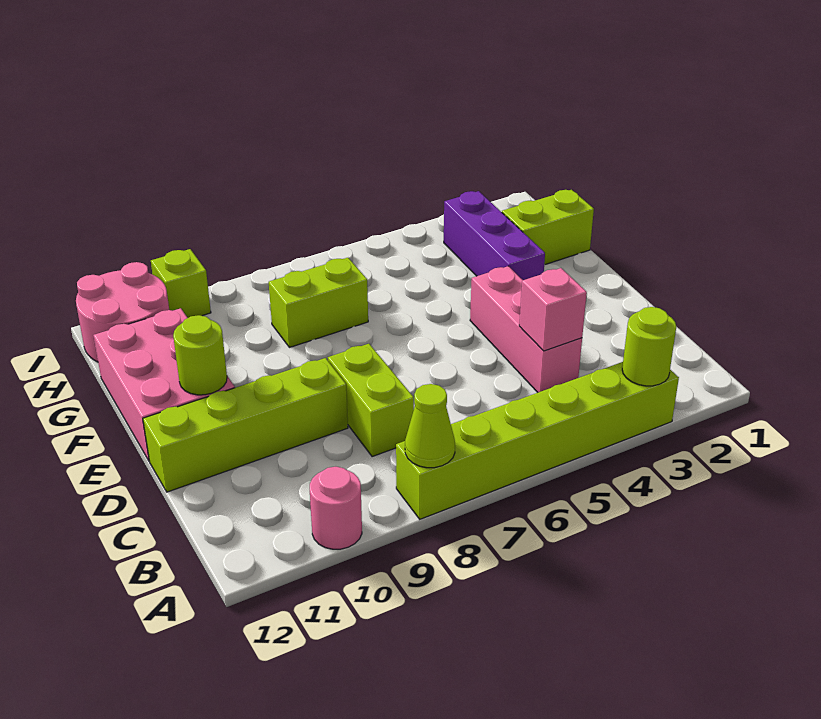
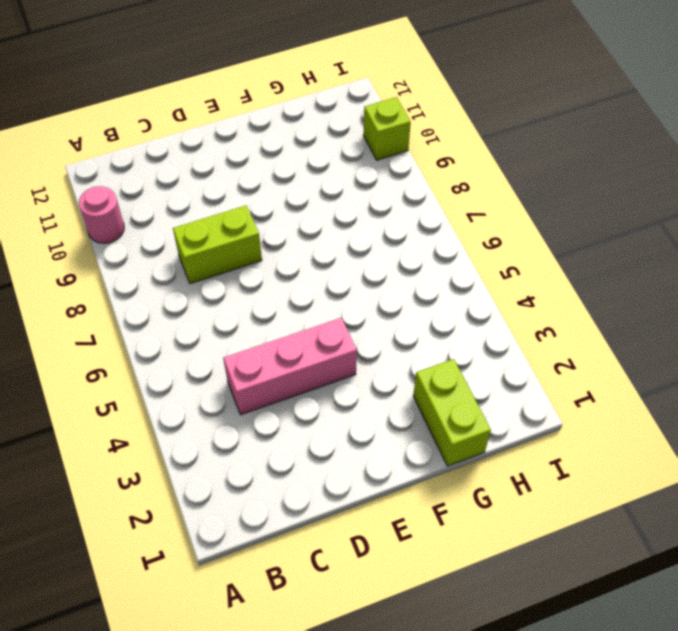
none -> lime 1x6 brick [396,362,679,519]
none -> lime 1x4 brick [143,358,348,492]
none -> pink 2x3 brick [94,308,235,460]

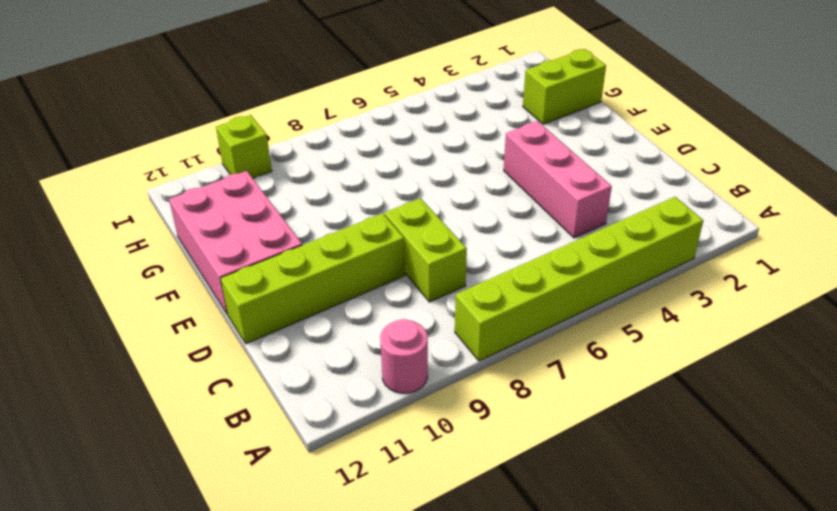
none -> purple 1x3 brick [444,191,545,280]
none -> lime 1x2 brick [269,258,368,347]
none -> pink 2x2 round brick [76,262,169,362]

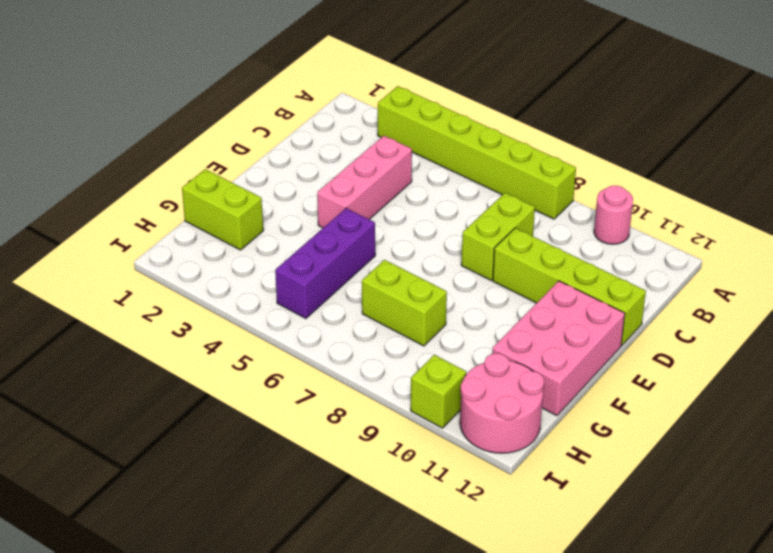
purple 1x3 brick [275,208,375,318] -> purple 1x3 brick moved to [444,191,545,280]
none -> lime 1x1 round brick [622,307,676,386]
none -> lime 1x1 cone [405,384,455,468]
none -> pink 1x1 brick [519,268,587,351]

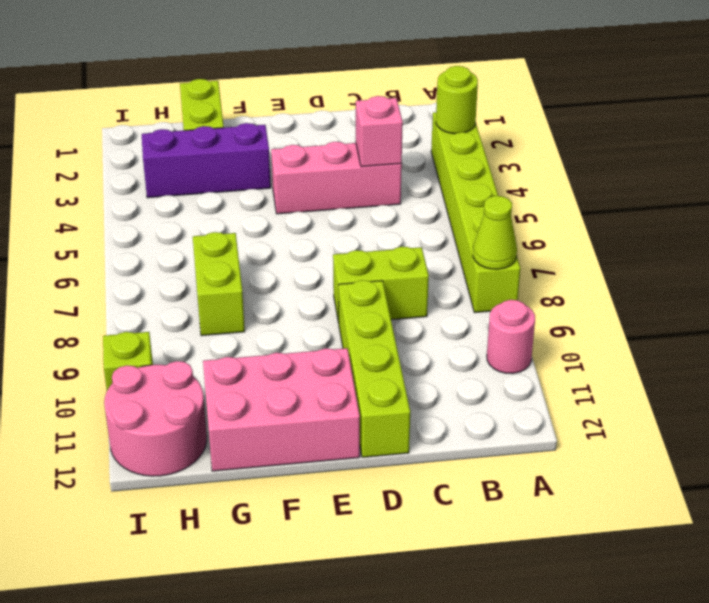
none -> lime 1x1 round brick [173,315,227,395]

